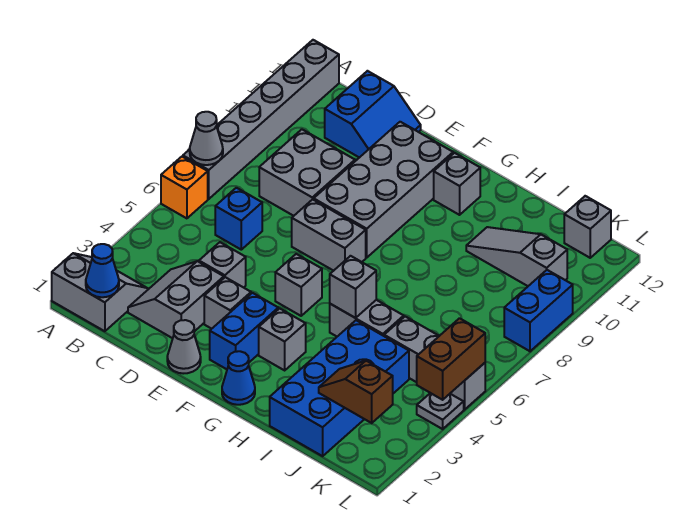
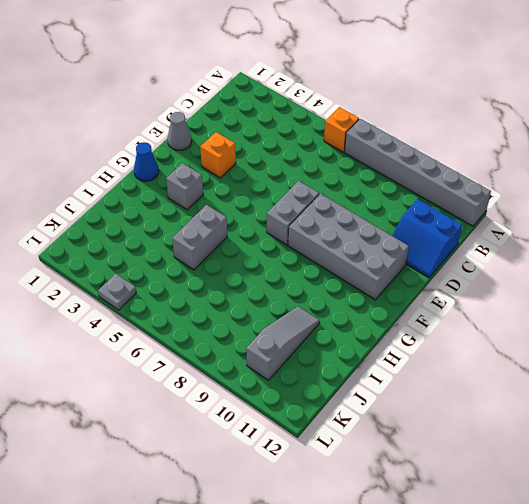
orange 1x1 brick [200,132,236,178] -> grey 1x1 brick [204,277,251,329]
none -> grey 2x2 slope [52,253,148,331]
none -> grey 2x2 slope [128,261,224,338]
none -> blue 1x1 brick [215,188,262,250]

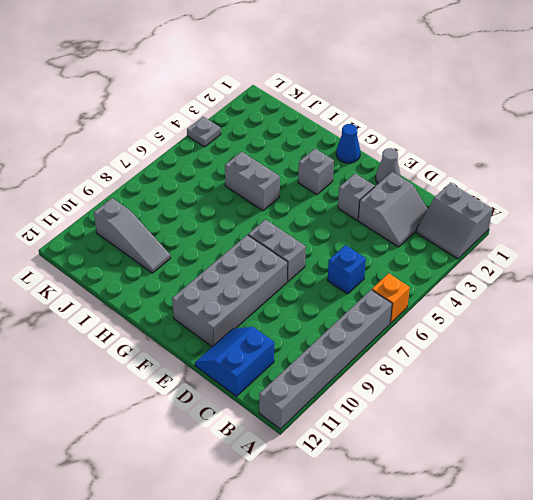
none -> grey 2x2 brick [259,129,355,216]
none -> grey 1x1 brick [199,242,246,288]
none -> blue 1x2 brick [210,293,278,369]

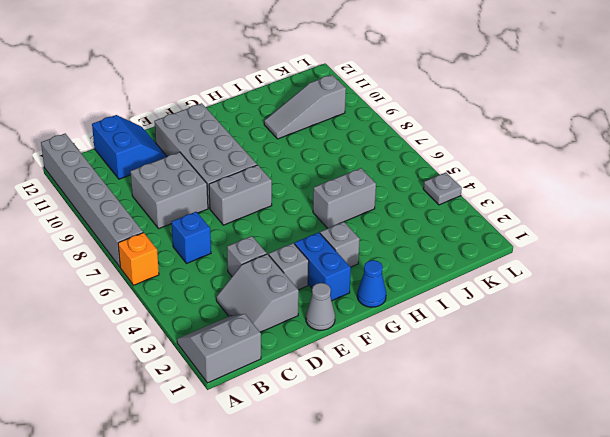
none -> grey 1x1 brick [275,254,322,316]
none -> grey 1x1 brick [434,153,480,215]
none -> blue 2x4 brick [270,320,409,456]

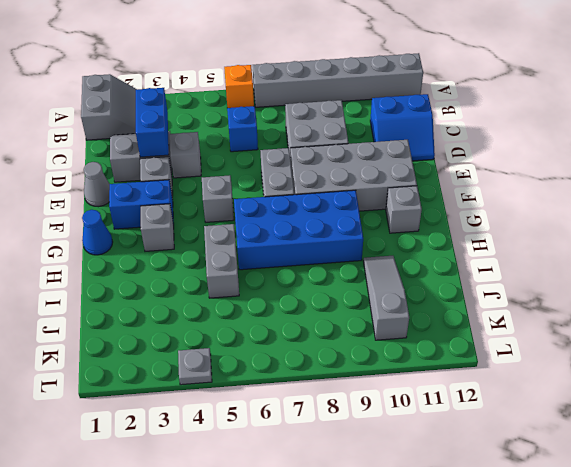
blue 1x2 brick [136,88,169,157] -> blue 1x2 brick turned to [504,270,573,351]
blue 2x4 brick [234,190,363,270] -> blue 2x4 brick moved to [270,320,409,456]
none -> grey 1x3 brick [384,317,485,410]
none -> grey 1x1 brick [564,196,611,258]
none -> grey 1x1 cone [190,112,223,165]

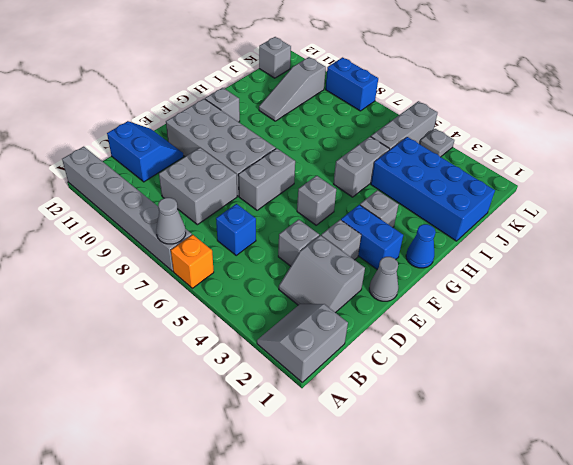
none -> blue 1x1 cone [86,244,119,297]
none -> grey 1x1 brick [330,256,376,318]
none -> brown 1x2 slope [319,361,393,423]

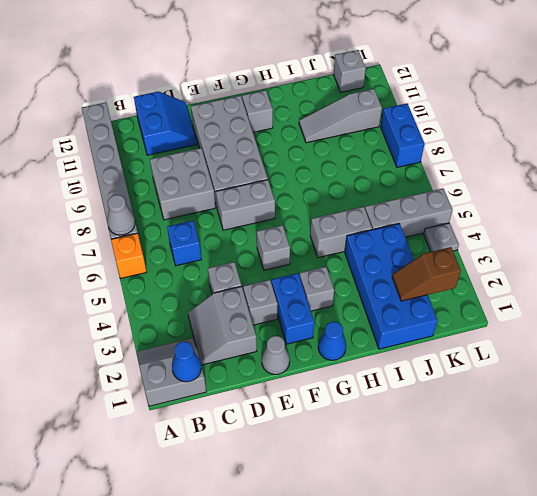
none -> grey 1x1 brick [330,256,376,318]
none -> brown 1x2 brick [417,318,485,400]

